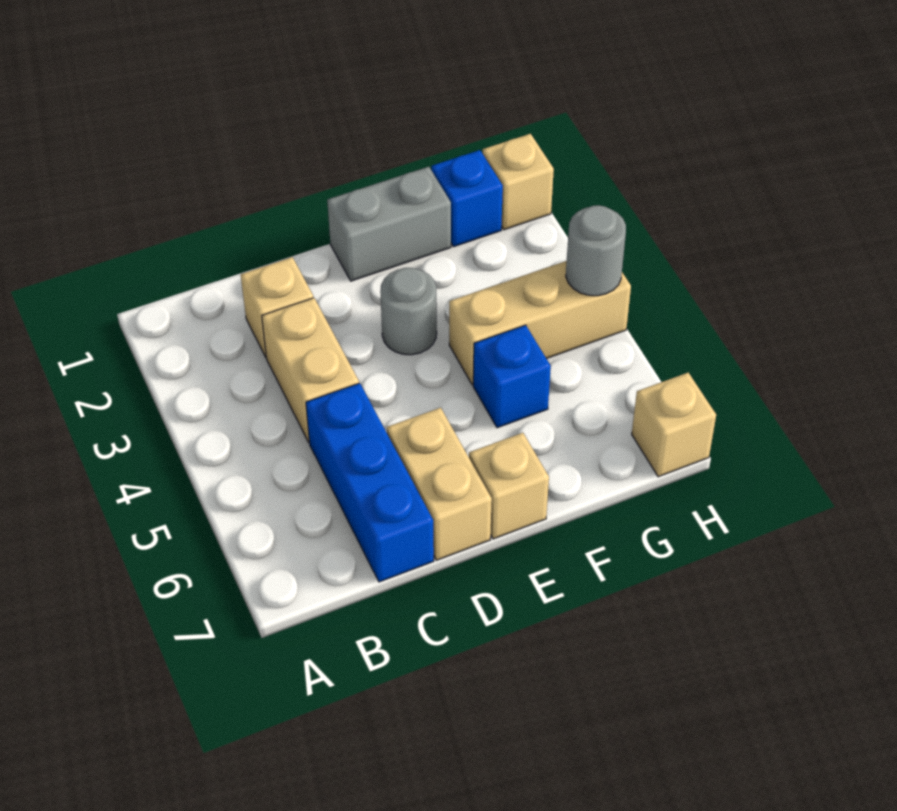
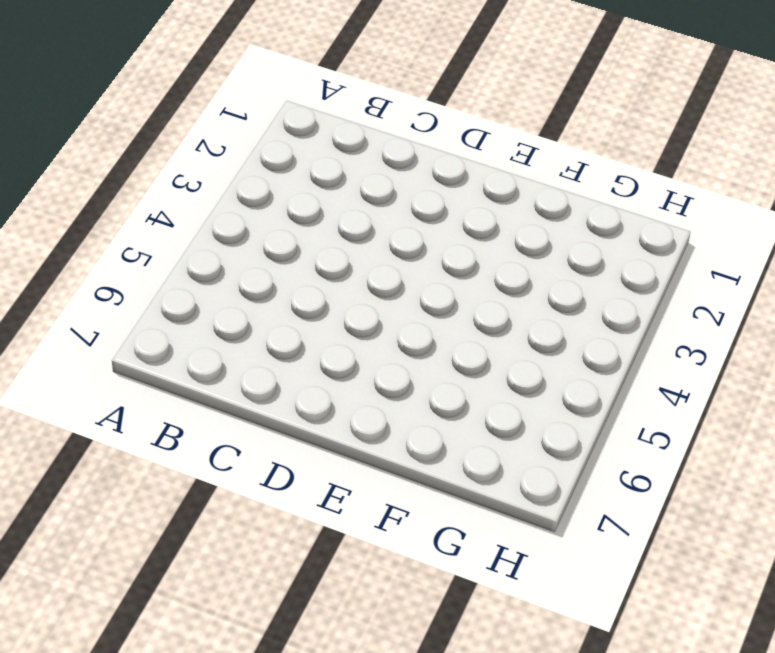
none -> tan 1x1 brick [241,257,313,357]
none -> tan 1x2 brick [262,298,359,443]
none -> blue 1x3 brick [306,383,434,582]

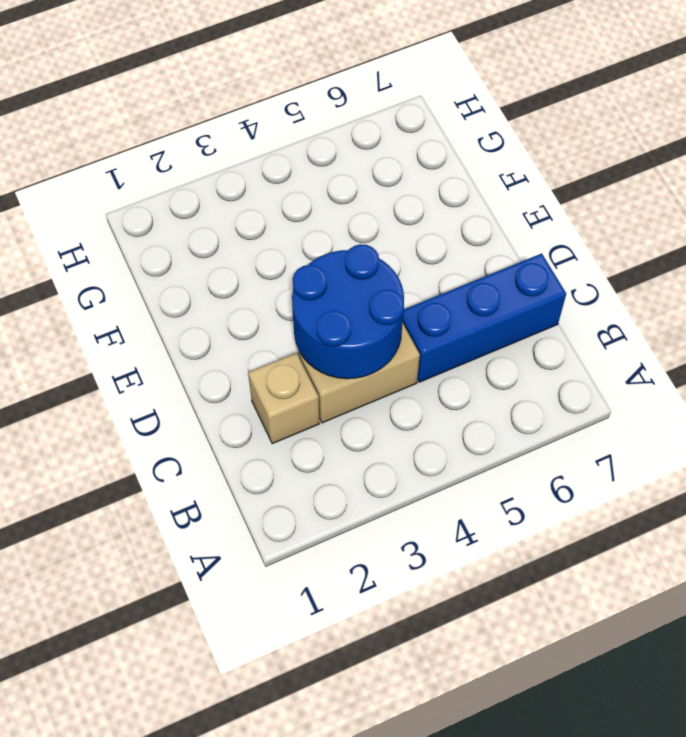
blue 2x2 round brick [292,244,404,379] -> none
none -> tan 1x2 brick [387,408,492,560]
none -> grey 1x2 brick [327,167,451,281]
none -> grey 1x1 round brick [380,268,437,355]

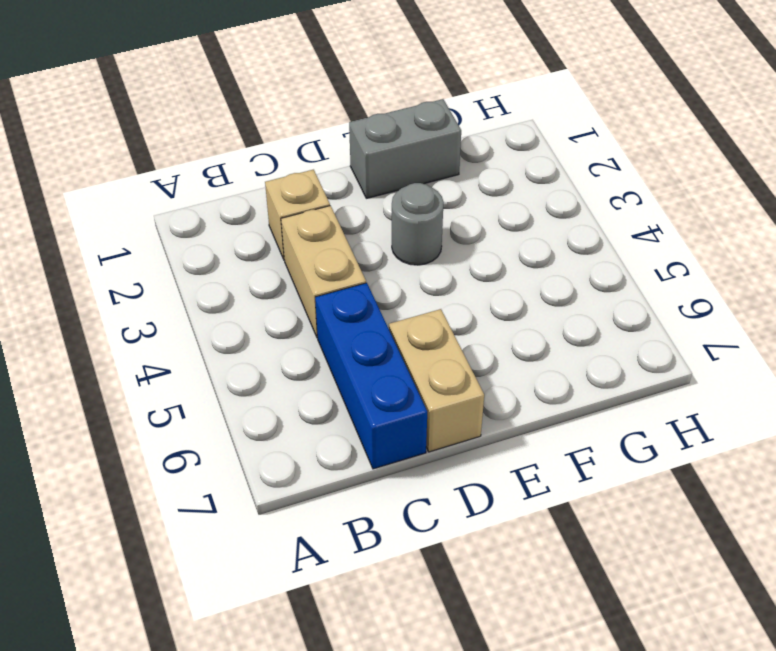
none -> tan 1x1 brick [469,433,549,539]
none -> tan 1x3 brick [449,261,631,385]
none -> blue 1x1 brick [473,325,551,428]

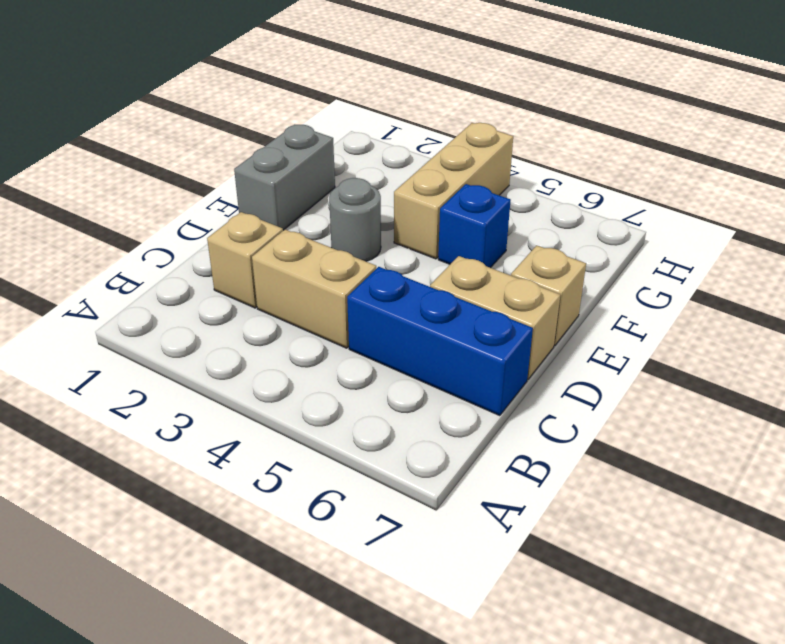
none -> blue 1x1 brick [432,150,503,247]
none -> tan 1x1 brick [483,134,554,230]
none -> tan 1x1 brick [632,373,716,477]

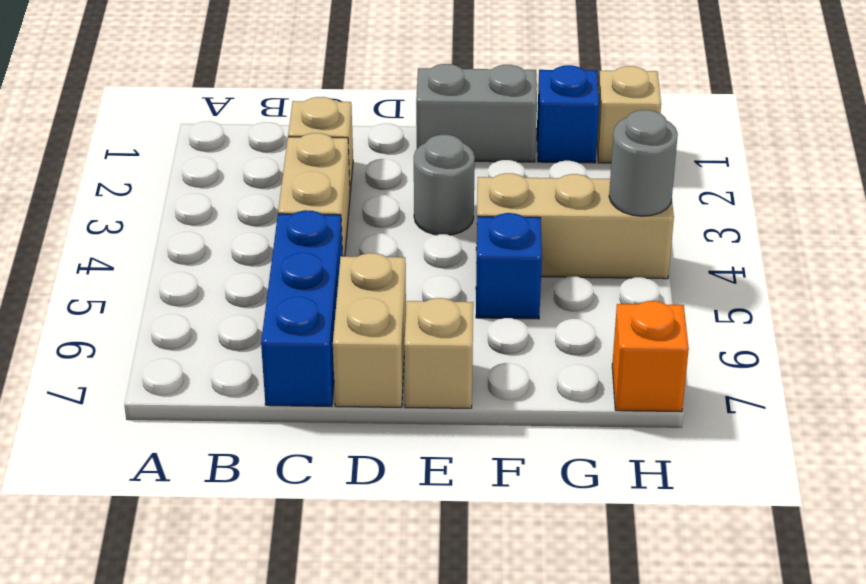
orange 1x1 brick [612,301,689,412] -> tan 1x1 brick [632,373,716,477]

